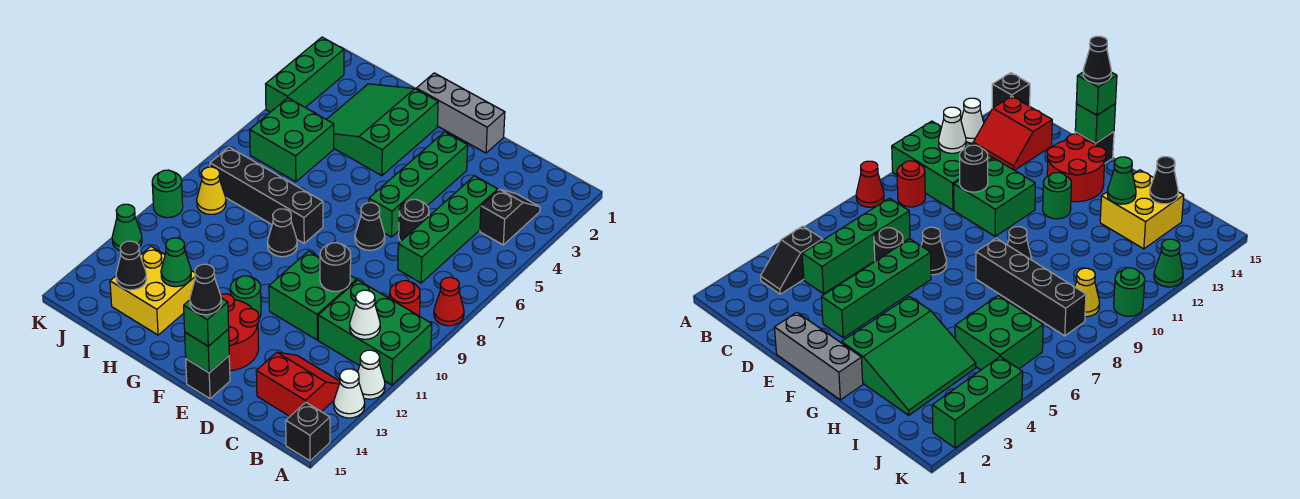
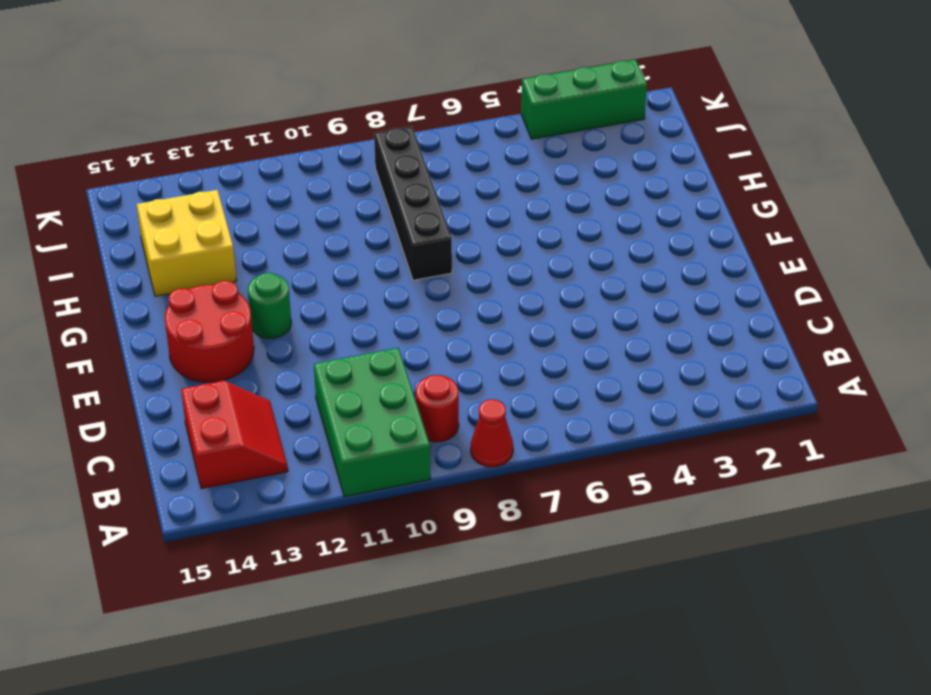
none -> white 1x1 cone [358,350,385,399]
none -> white 1x1 cone [334,369,365,418]
none -> black 1x1 brick [286,402,330,461]
none -> black 1x2 slope [480,189,540,245]

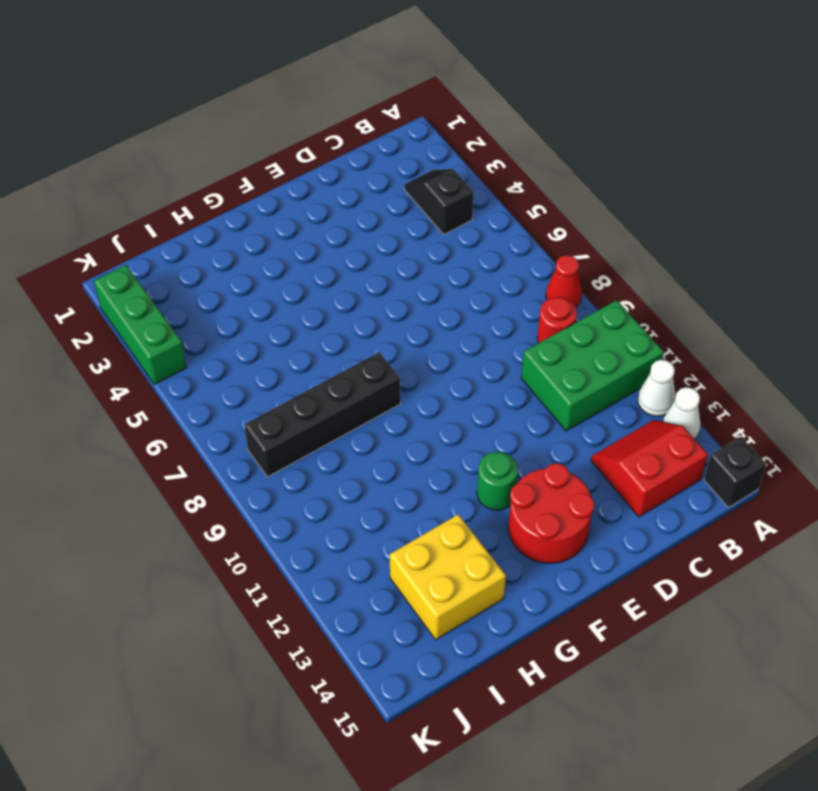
none -> green 1x4 brick [398,176,498,283]
none -> black 1x1 round brick [399,199,429,241]
none -> green 2x2 brick [269,251,357,340]
none -> grey 1x3 brick [416,73,505,153]

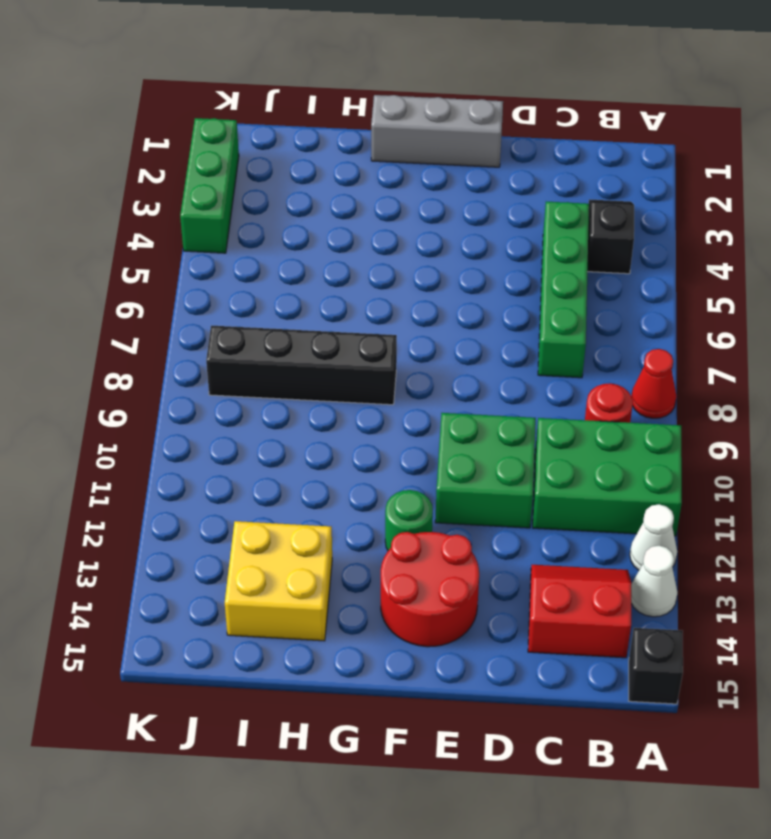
none -> black 1x1 round brick [399,199,429,241]
none -> green 1x4 brick [369,132,468,237]
none -> black 1x1 cone [355,203,385,250]
none -> black 1x1 brick [186,356,230,399]

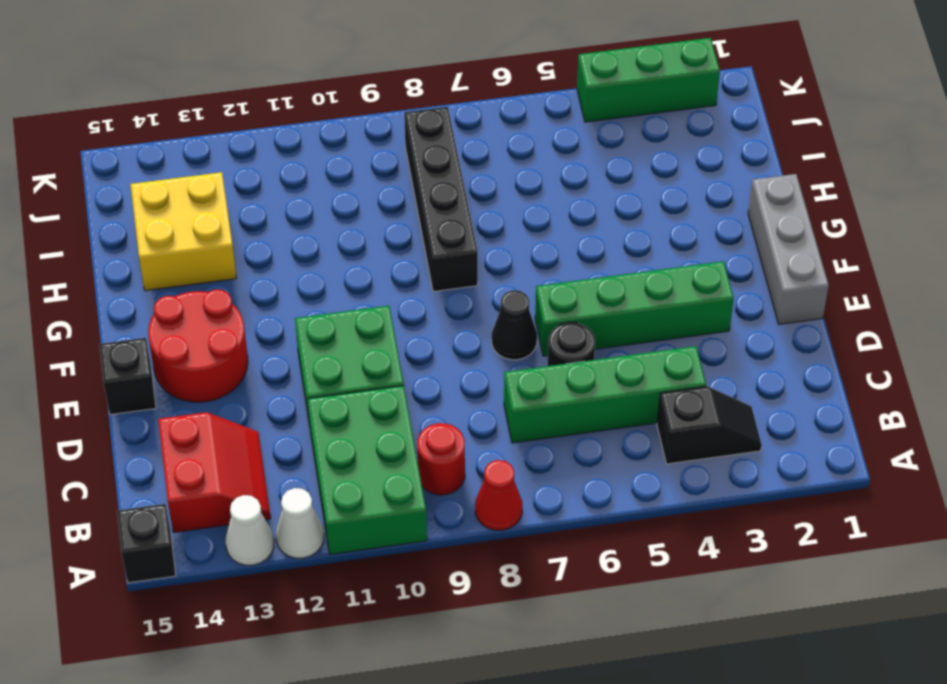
none -> green 1x1 round brick [230,276,261,318]
none -> green 3x3 slope [327,84,438,176]
none -> black 1x1 cone [268,209,297,257]
none -> green 2x2 brick [250,98,334,182]

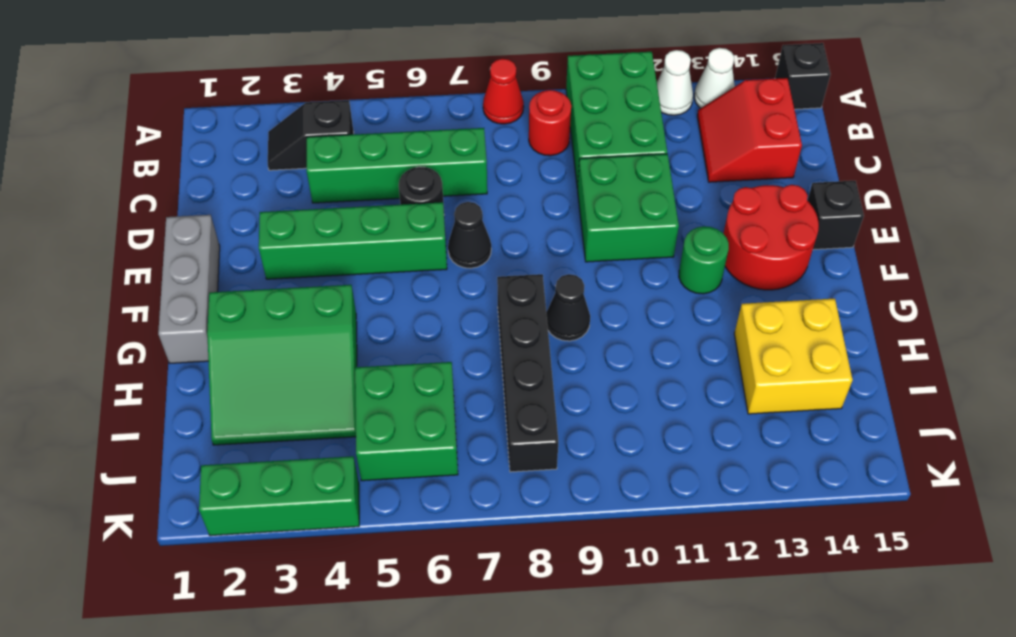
none -> yellow 1x1 cone [197,167,226,214]
none -> green 1x1 round brick [152,170,183,218]
none -> green 1x1 cone [112,204,142,250]
none -> white 1x1 cone [350,290,380,339]

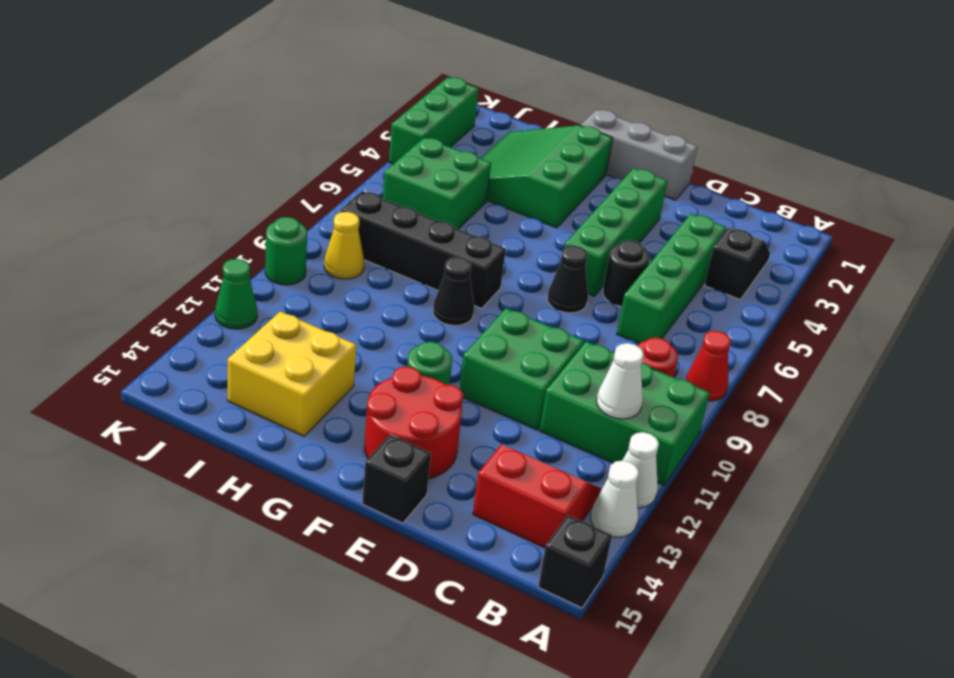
none -> black 1x1 round brick [320,243,351,291]
none -> green 1x1 brick [185,329,229,373]
none -> green 1x1 cone [161,238,191,287]
none -> black 1x1 cone [116,241,147,290]

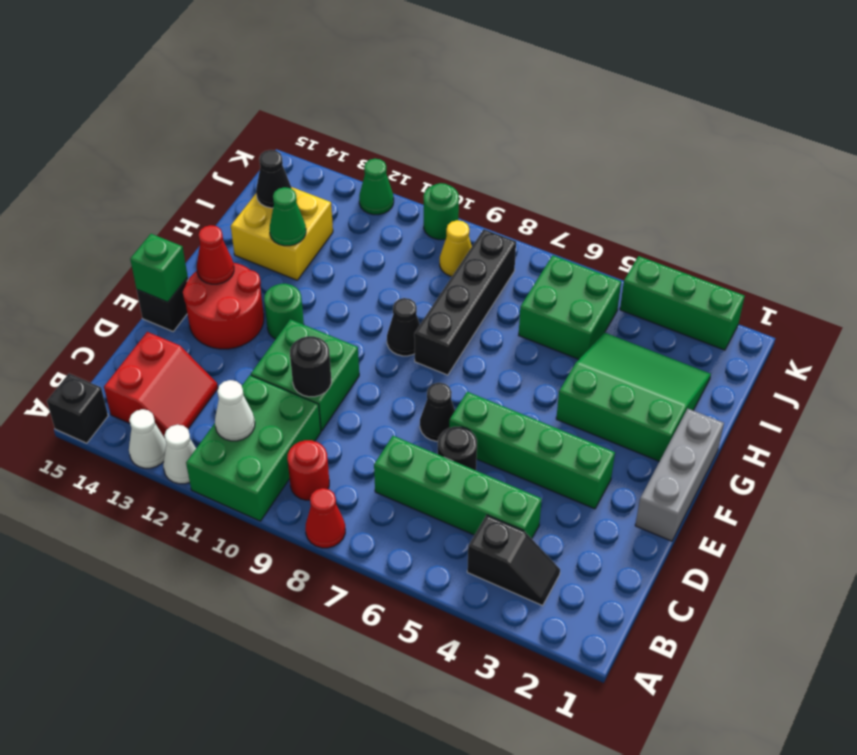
red 1x1 cone [197,225,234,284] -> none
none -> green 1x1 brick [184,298,229,346]
none -> black 1x1 cone [190,264,221,315]

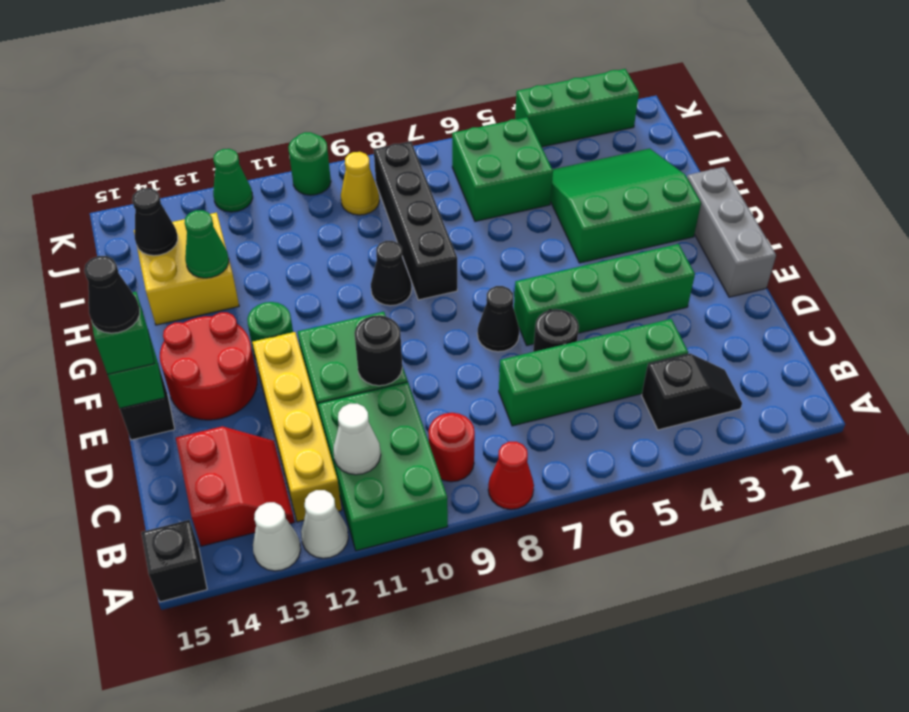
yellow 1x4 brick [253,332,342,522] -> none

